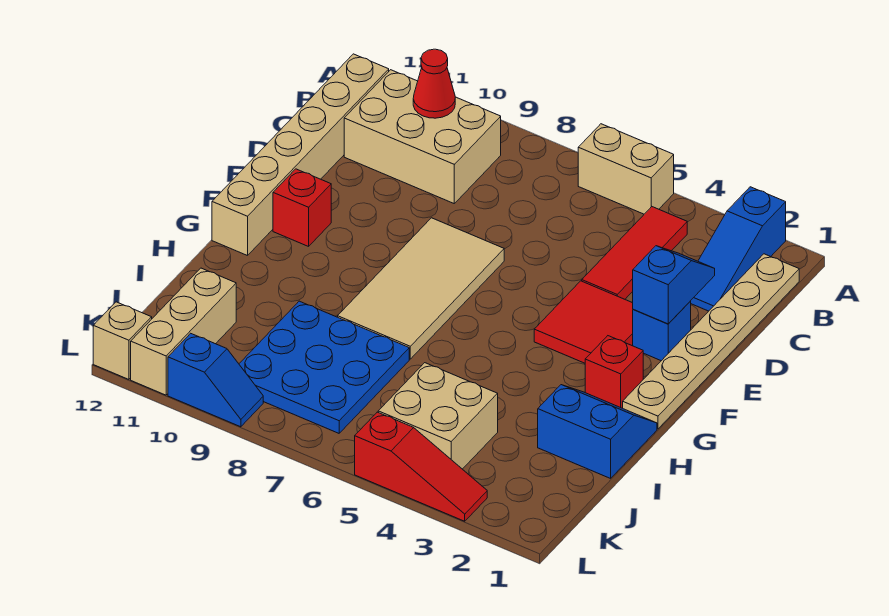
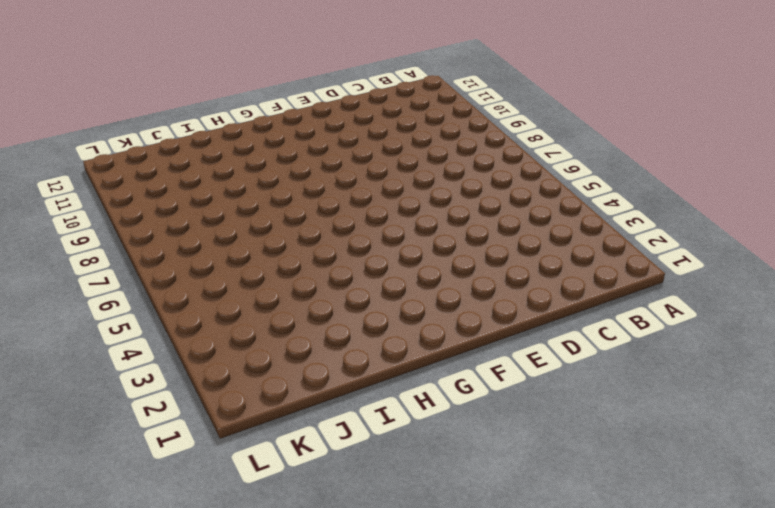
none -> blue 1x3 slope [691,187,786,311]
none -> tan 1x2 brick [578,124,674,214]
none -> tan 1x6 plate [623,254,799,429]

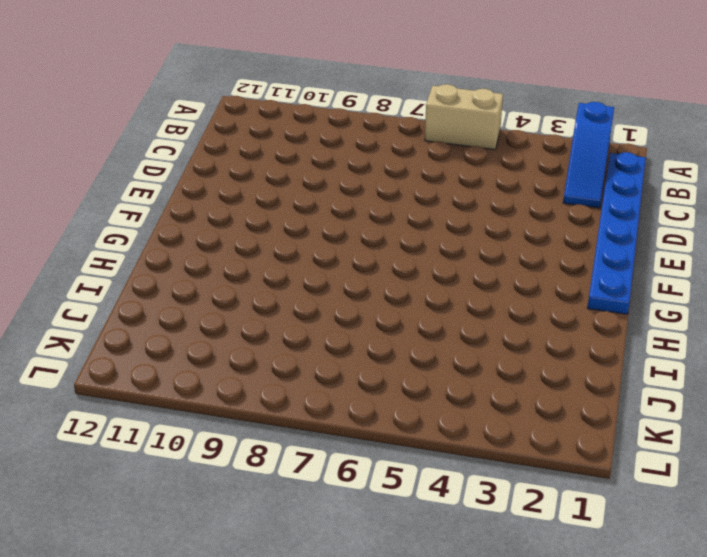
blue 1x6 plate [587,152,646,314] -> tan 1x6 plate [623,254,799,429]
none -> red 1x3 tile [582,207,687,299]
none -> tan 2x3 brick [344,70,501,203]
none -> tan 1x6 brick [212,54,389,256]

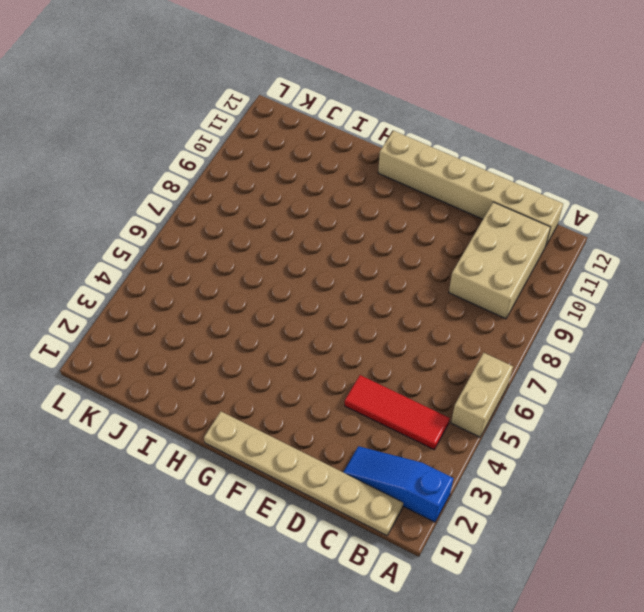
none -> blue 1x1 brick [633,301,691,361]
none -> red 2x2 tile [534,281,633,363]
none -> tan 2x4 tile [338,218,504,359]

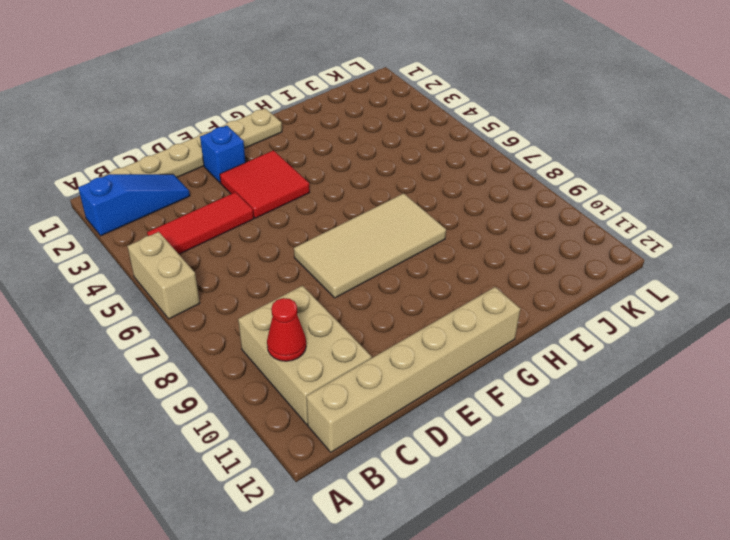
none -> red 1x1 brick [273,169,331,246]
none -> red 1x1 brick [585,336,643,408]
none -> blue 2x2 slope [538,385,657,478]

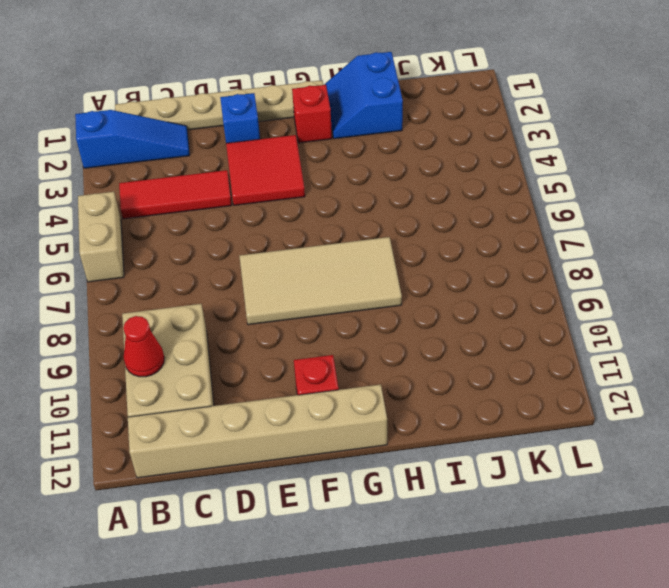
none -> blue 3x3 plate [239,301,409,433]
none -> tan 2x2 brick [378,363,498,469]
none -> tan 1x3 brick [131,268,236,395]

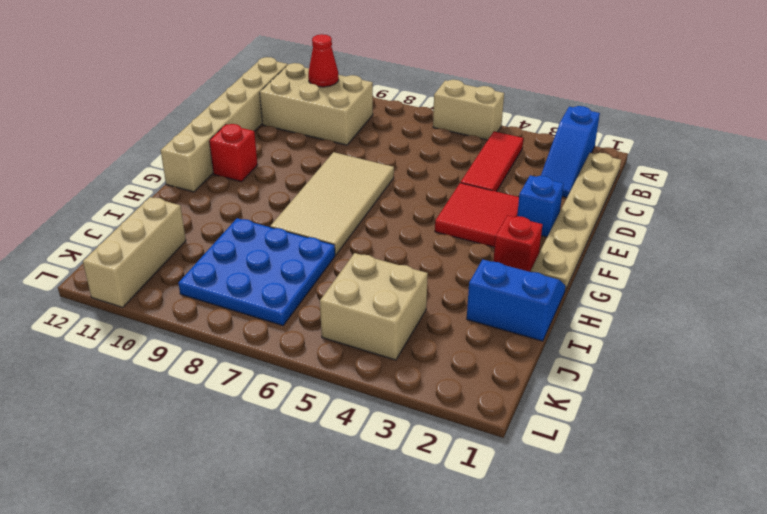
none -> red 1x3 slope [355,412,487,521]
none -> blue 1x2 slope [168,333,263,427]
none -> tan 1x1 brick [93,302,152,379]

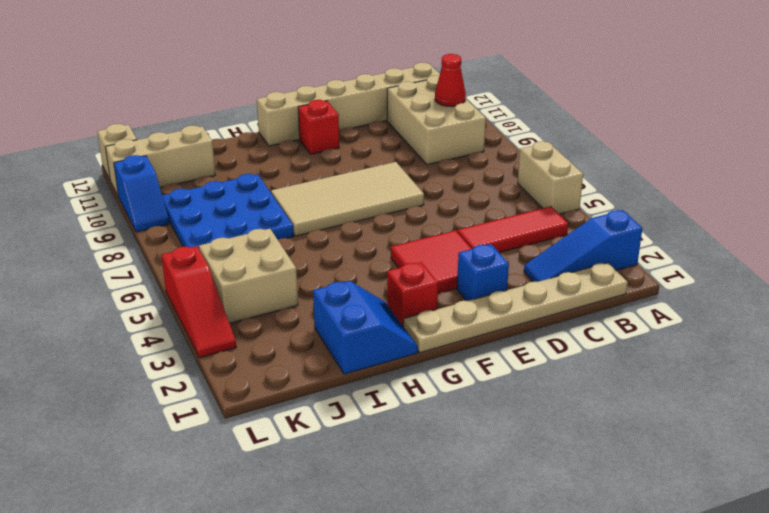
none -> blue 1x2 slope [633,246,715,324]

